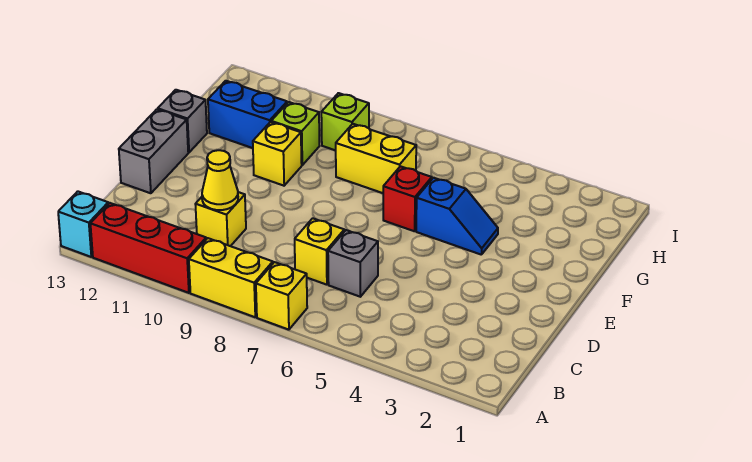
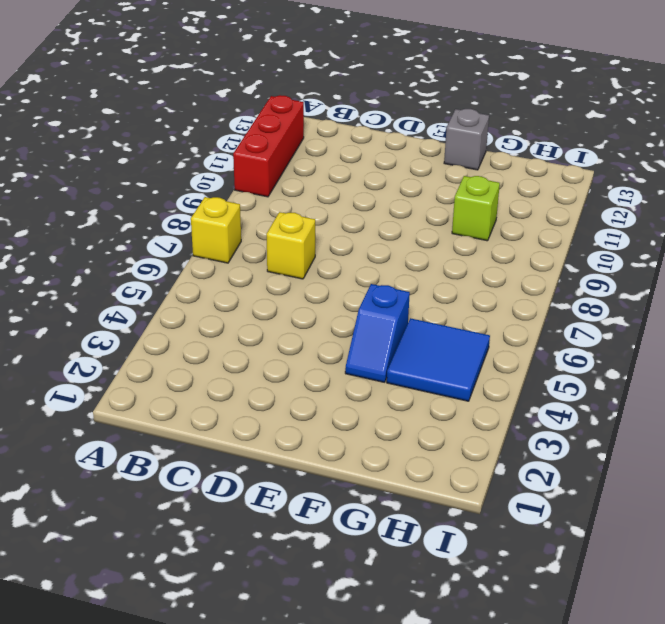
blue 2x2 tile [387,318,490,401] -> none
none -> yellow 1x2 brick [189,238,273,317]
none -> cyan 1x1 brick [58,191,108,257]
none -> grey 1x1 brick [328,230,378,297]

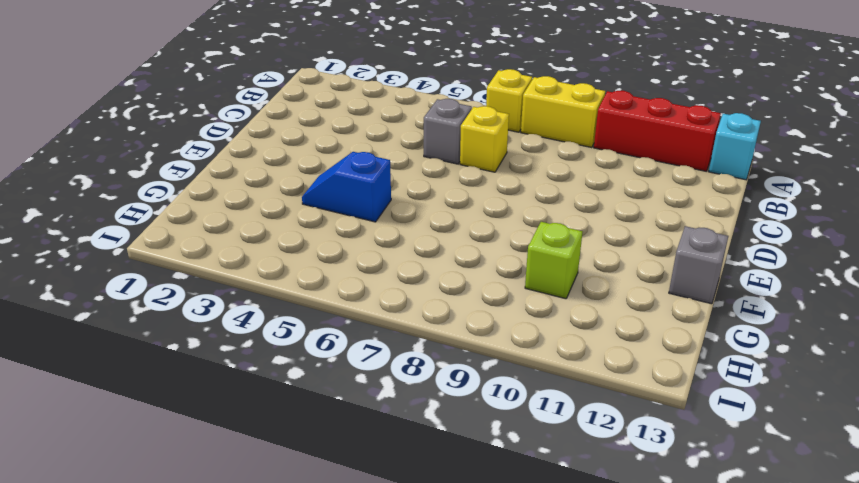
none -> yellow 1x1 brick [195,192,246,246]
none -> grey 1x2 brick [119,109,188,193]
none -> red 1x1 brick [383,166,432,231]

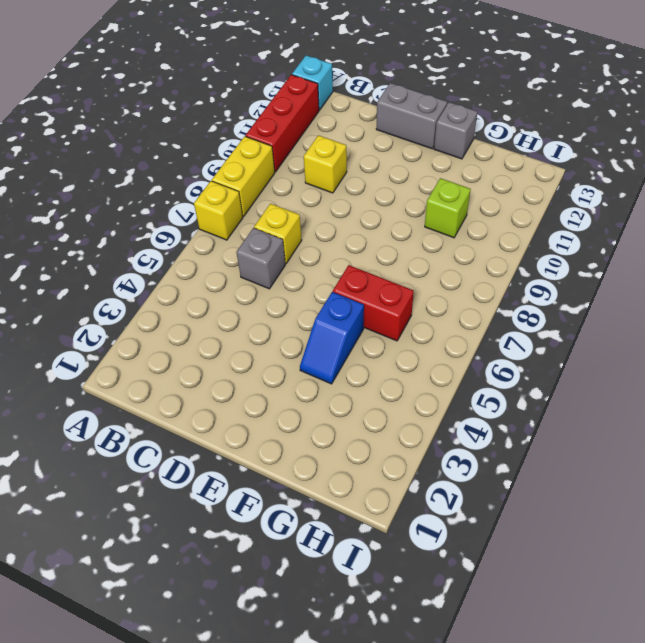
red 1x2 brick [333,265,414,341] -> red 1x1 brick [383,166,432,231]
none -> yellow 1x1 brick [253,122,302,186]
none -> yellow 1x2 brick [336,124,416,193]
none -> blue 1x2 brick [208,81,287,148]

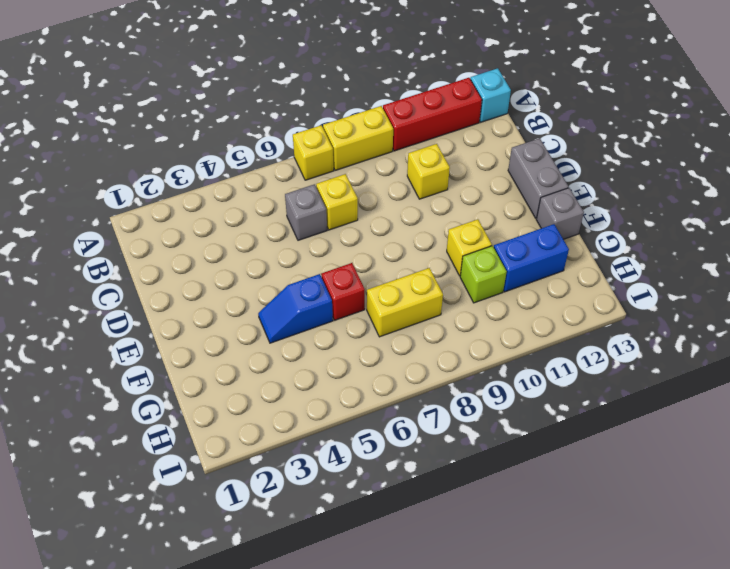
none -> lime 1x1 brick [321,93,369,150]
none -> yellow 1x1 cone [202,150,238,210]

